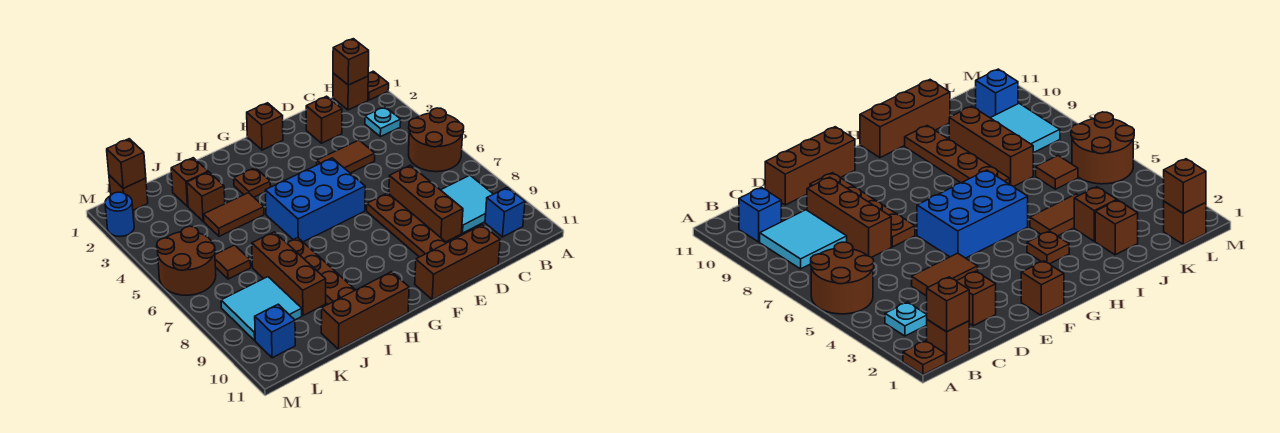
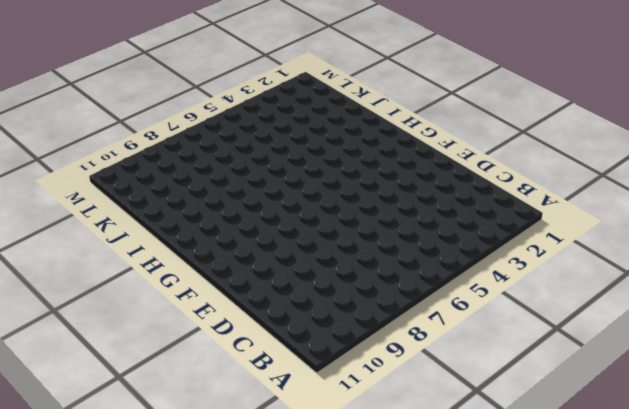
none -> brown 1x1 plate [368,71,389,100]
none -> brown 2x2 round brick [408,108,464,172]
none -> brown 1x1 brick [333,73,368,110]

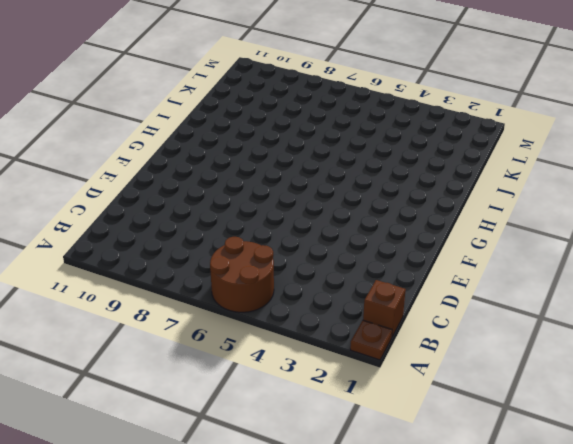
none -> cyan 1x1 plate [365,107,401,137]
none -> cyan 2x2 tile [441,175,493,233]
none -> blue 1x1 brick [485,187,525,237]

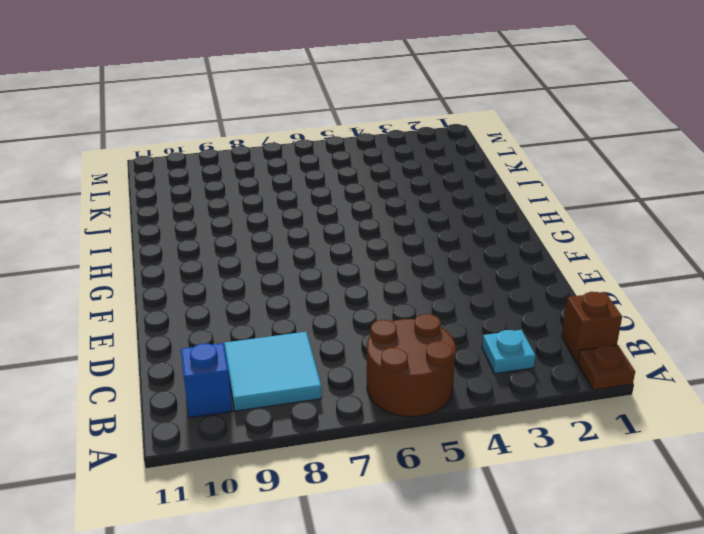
none -> brown 1x1 brick [306,96,342,143]
none -> brown 1x2 tile [317,140,375,173]
none -> brown 1x3 brick [389,165,463,242]

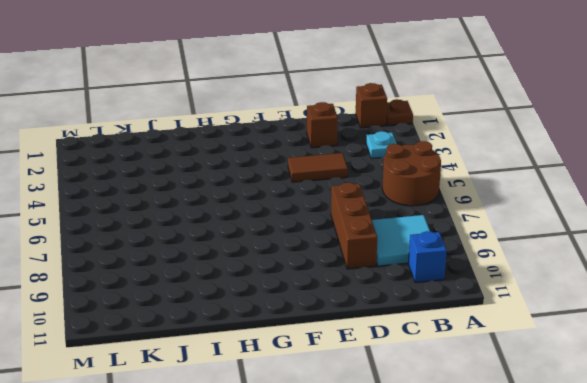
none -> brown 1x3 brick [415,225,500,300]
none -> brown 1x4 plate [367,193,446,257]
none -> brown 1x1 brick [247,103,283,150]

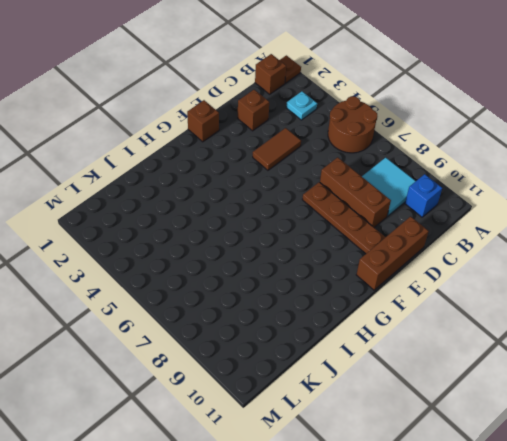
none -> blue 2x3 brick [265,158,365,242]
none -> brown 1x1 plate [234,168,271,197]
none -> brown 1x3 brick [321,272,409,349]

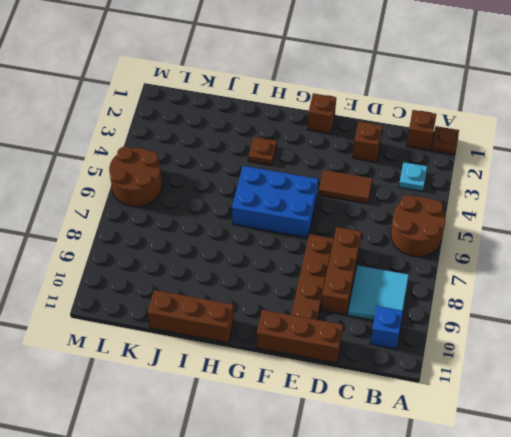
none -> brown 1x2 tile [204,193,264,236]
none -> brown 1x4 plate [287,238,355,304]
none -> brown 1x1 brick [171,158,208,207]

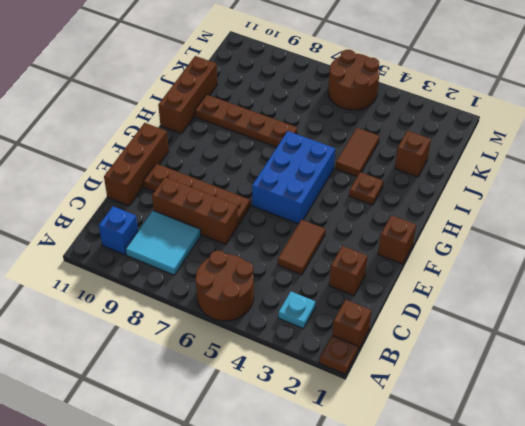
none -> brown 1x1 brick [187,172,225,221]
none -> brown 1x3 brick [252,232,326,316]
none -> brown 1x1 tile [215,245,251,279]

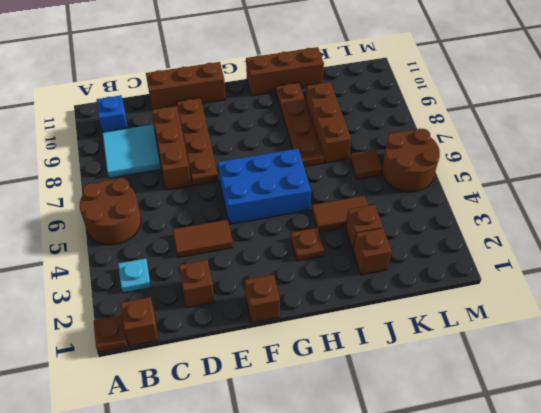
none -> cyan 2x2 tile [221,277,302,340]
none -> brown 1x1 brick [109,175,148,210]
none -> blue 1x1 brick [255,304,295,358]

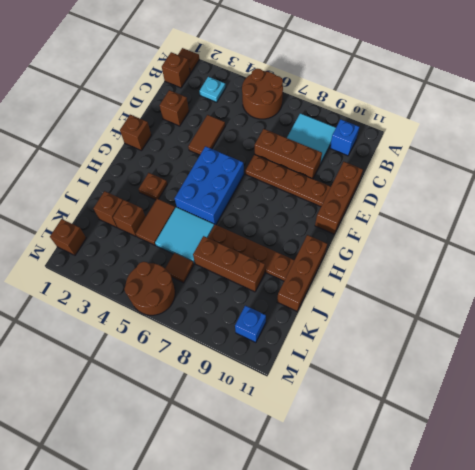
cyan 2x2 tile [155,207,214,263] -> cyan 2x2 tile moved to [221,277,302,340]
none -> blue 1x1 round brick [105,192,134,236]
none -> brown 1x1 brick [333,39,369,85]
none -> brown 1x1 brick [107,139,146,188]

